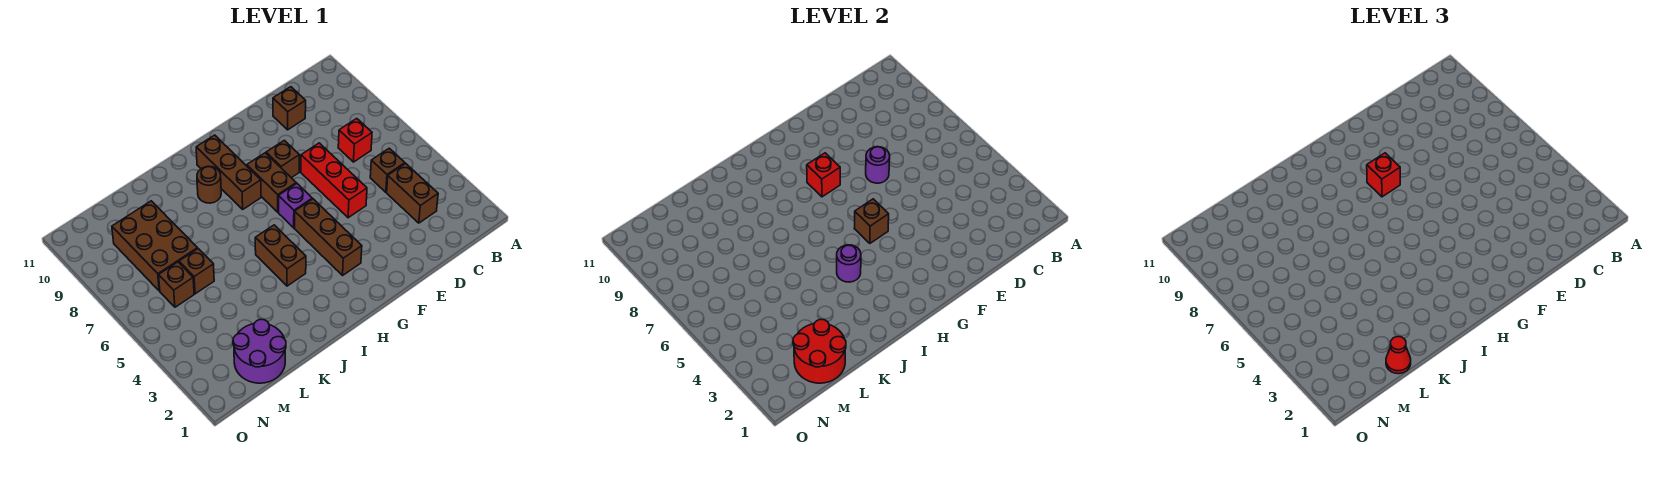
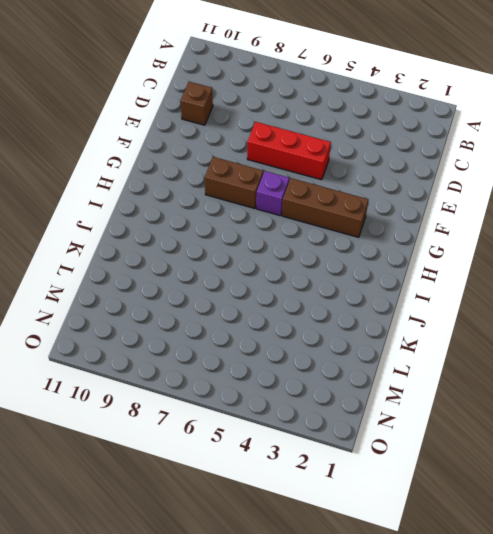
none -> brown 1x2 brick [387,163,438,223]
none -> brown 1x1 brick [370,148,405,192]
none -> red 1x1 brick [338,119,372,162]

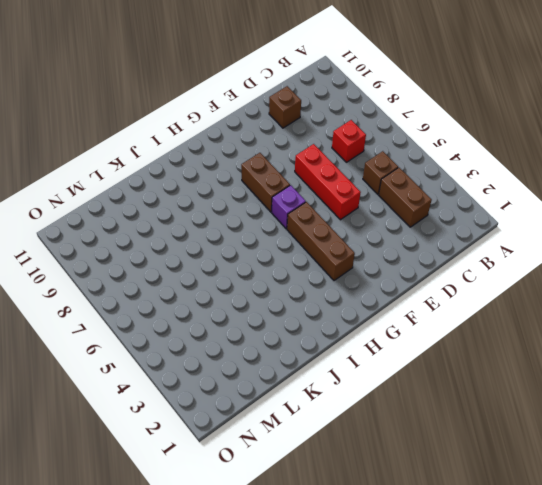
none -> brown 1x1 brick [266,140,299,178]
none -> brown 1x3 brick [196,135,261,209]
none -> brown 1x2 brick [255,225,306,286]

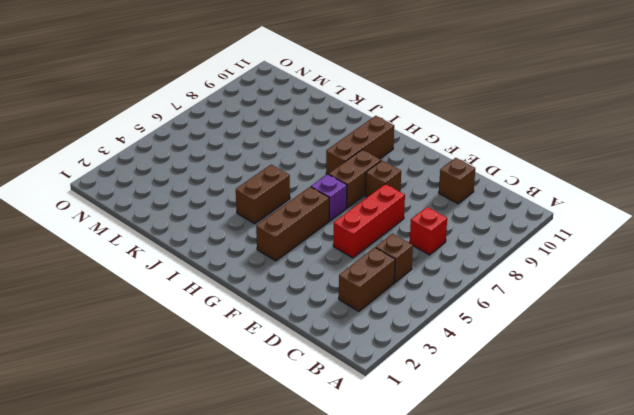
none -> brown 1x1 round brick [197,166,221,203]
none -> purple 2x2 round brick [233,319,286,383]
none -> brown 1x1 brick [179,249,214,294]

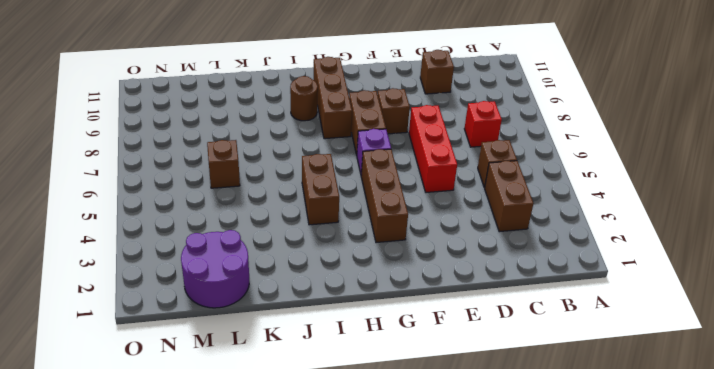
none -> brown 2x3 brick [112,201,198,291]
none -> brown 1x1 brick [159,262,194,307]
none -> purple 1x1 round brick [866,147,890,183]

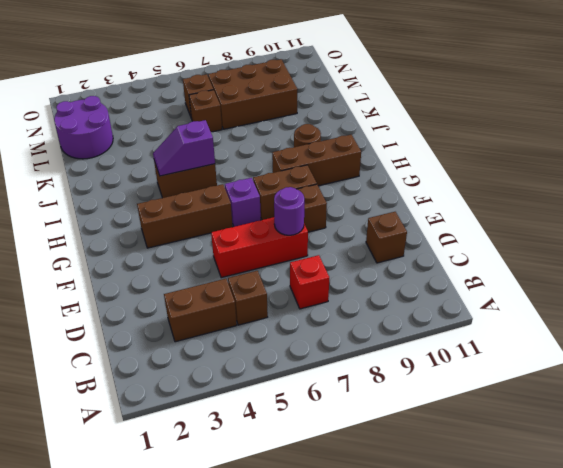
purple 1x2 slope [153,120,215,176] -> purple 1x1 round brick [837,245,861,282]
none -> brown 1x1 brick [854,199,889,243]
none -> red 1x1 brick [807,153,840,197]
none -> red 2x2 round brick [793,319,846,383]

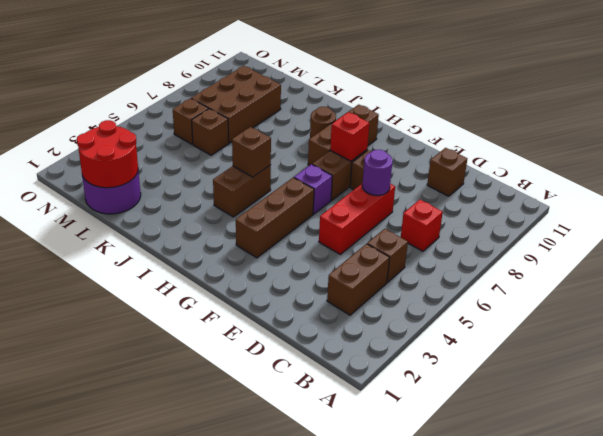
brown 1x1 brick [232,127,271,177] -> brown 1x1 brick moved to [854,199,889,243]
none -> purple 1x1 round brick [837,245,861,282]
none -> red 1x1 brick [1367,153,1400,197]
none -> red 1x1 cone [1386,337,1411,374]

